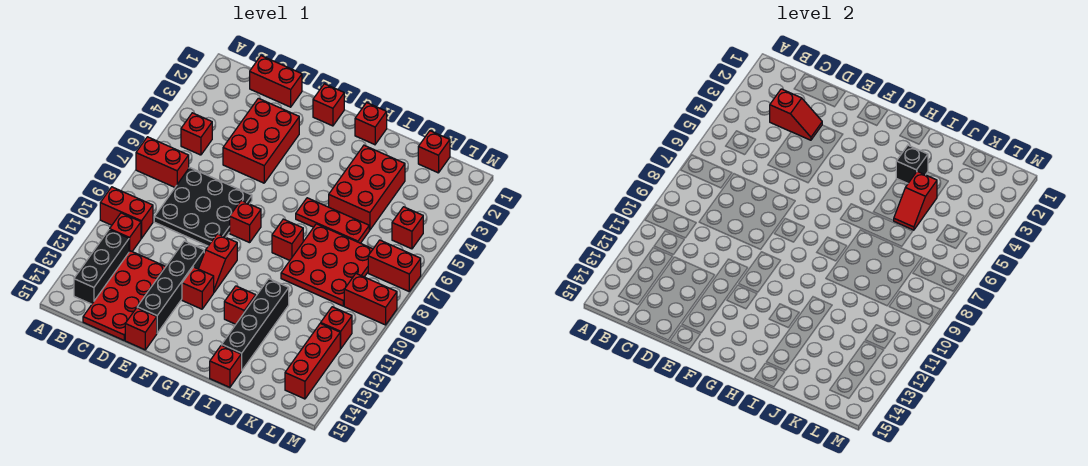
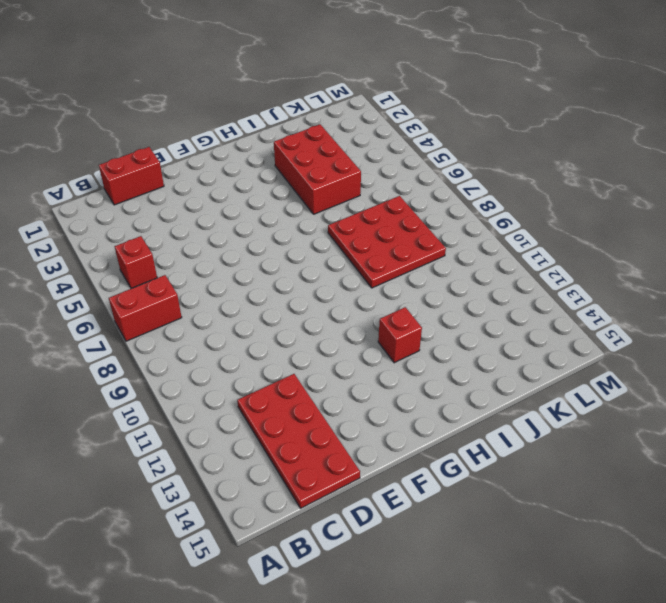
none -> red 1x2 brick [100,187,153,238]
none -> red 1x1 brick [110,213,141,252]
none -> black 1x3 brick [74,230,129,304]
none -> black 3x3 plate [154,168,252,246]

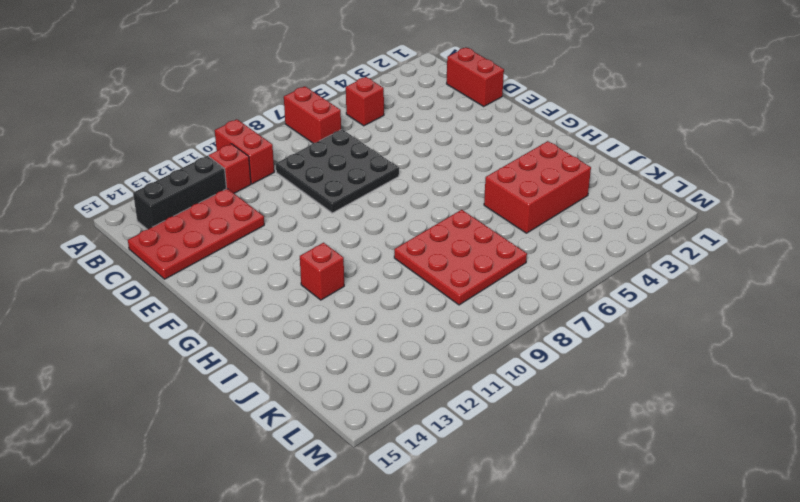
none -> red 2x3 brick [223,98,299,183]
none -> black 1x4 brick [137,241,204,333]
none -> red 1x1 brick [125,308,157,350]
none -> red 1x1 brick [313,84,344,126]

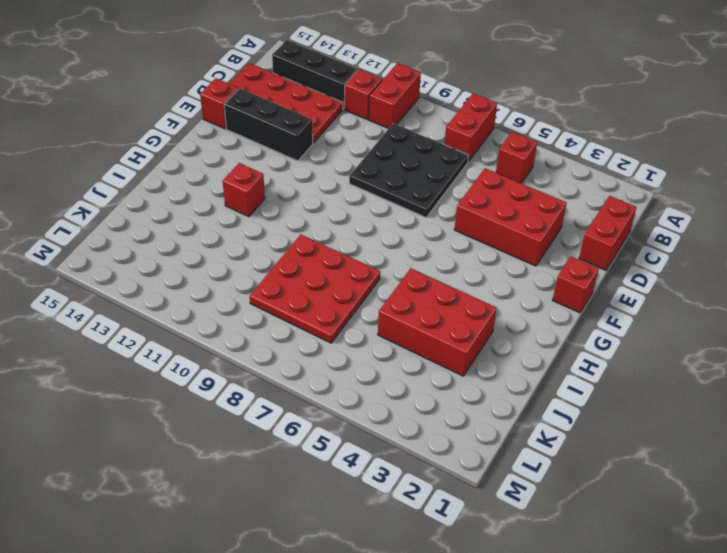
black 1x3 brick [224,88,313,161] -> black 1x4 brick [137,241,204,333]
none -> red 1x1 brick [230,201,261,243]
none -> red 1x2 slope [199,234,237,292]
none -> red 1x1 brick [182,267,214,309]
none -> red 1x1 brick [355,103,387,145]

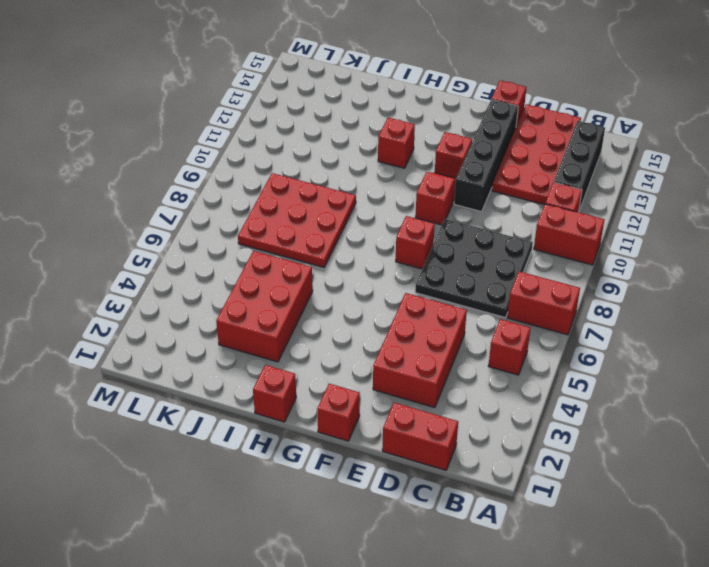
none -> red 1x3 plate [296,198,369,243]
none -> red 1x1 brick [272,219,303,260]
none -> black 1x4 brick [222,279,289,371]
none -> red 1x1 brick [210,345,241,387]

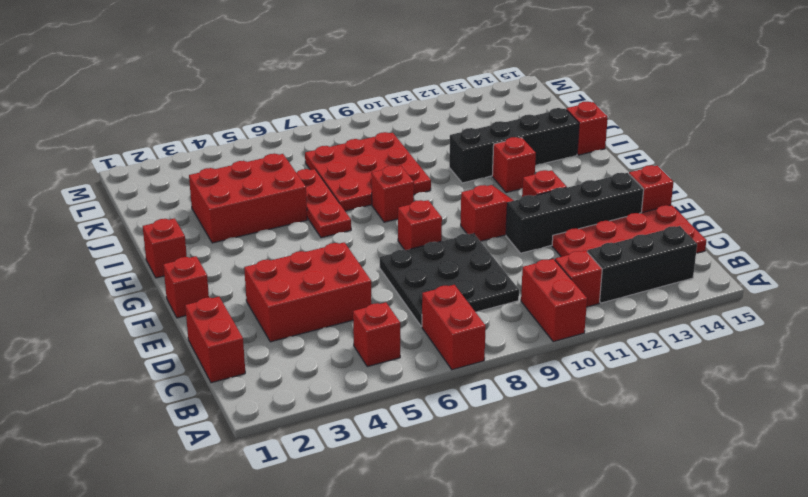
none -> red 1x1 brick [418,131,450,173]
none -> red 1x1 brick [392,207,423,249]
none -> red 1x2 brick [368,240,421,291]
none -> red 1x2 brick [344,274,397,325]

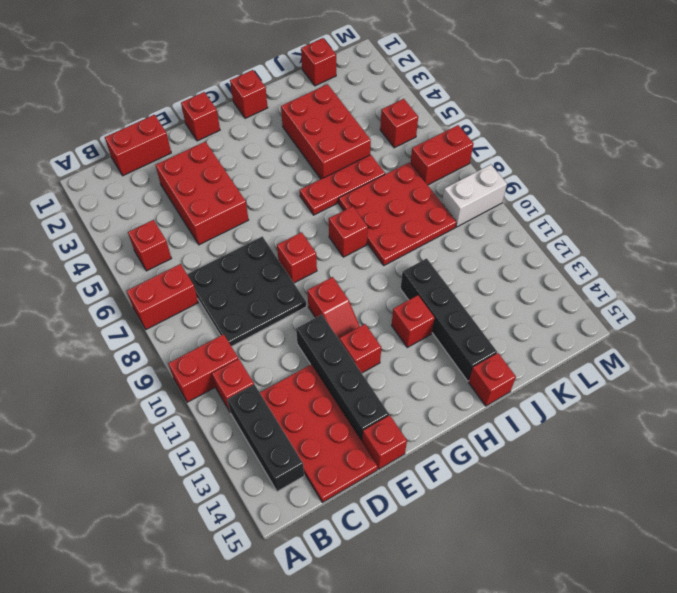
white 1x2 brick [442,164,507,227] -> red 1x2 brick [344,274,397,325]
none -> red 1x1 brick [321,307,352,349]
none -> red 1x3 brick [285,323,340,399]
none -> red 1x2 slope [770,89,822,140]
none -> black 1x1 brick [896,145,928,183]

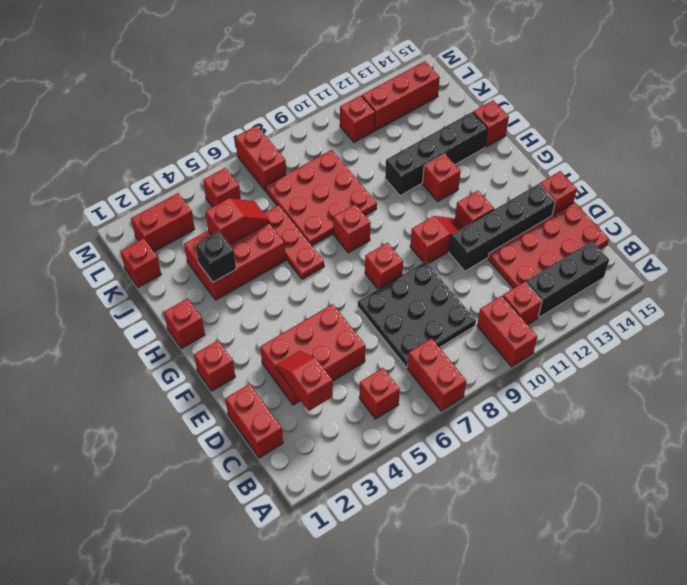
red 1x2 brick [131,193,195,251] -> red 1x2 brick turned to [344,274,397,325]

